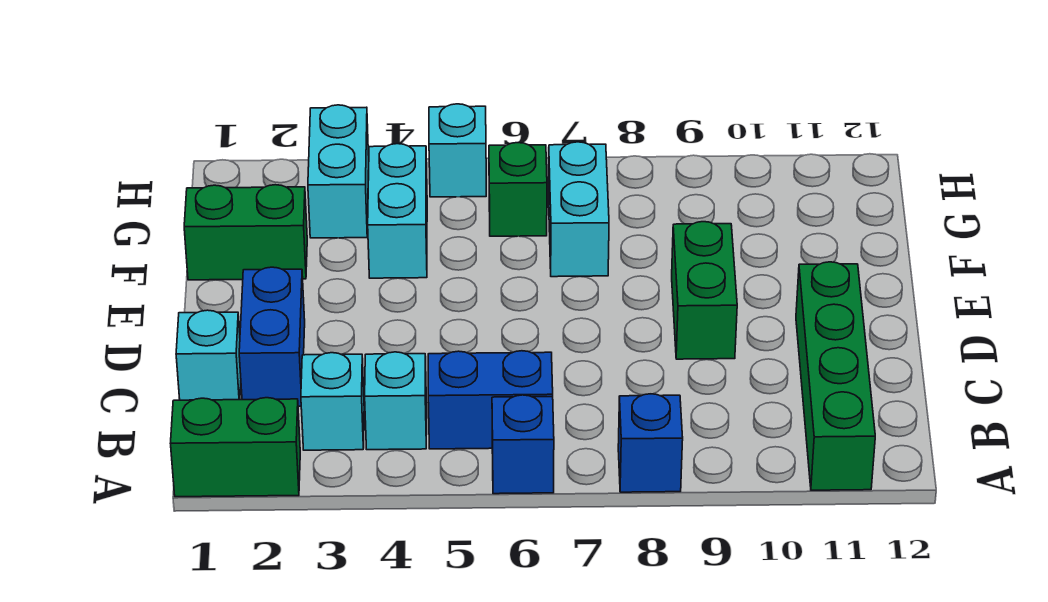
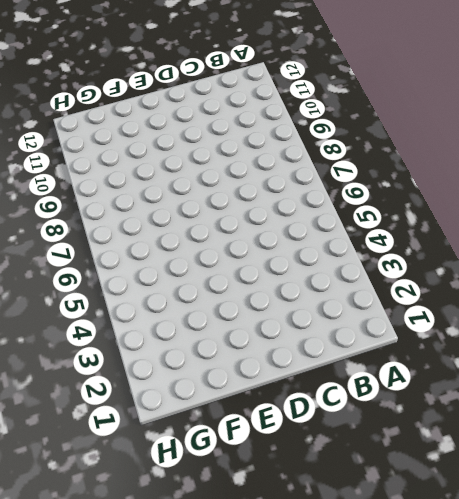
none -> green 1x2 brick [171,398,300,497]
none -> blue 1x1 brick [492,395,554,494]
none -> blue 1x1 brick [618,394,683,492]

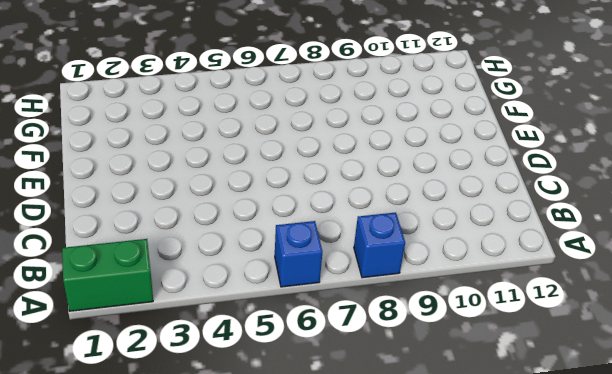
none -> green 1x4 brick [796,262,875,490]
none -> cyan 1x1 brick [301,353,364,450]
none -> cyan 1x1 brick [365,352,427,450]

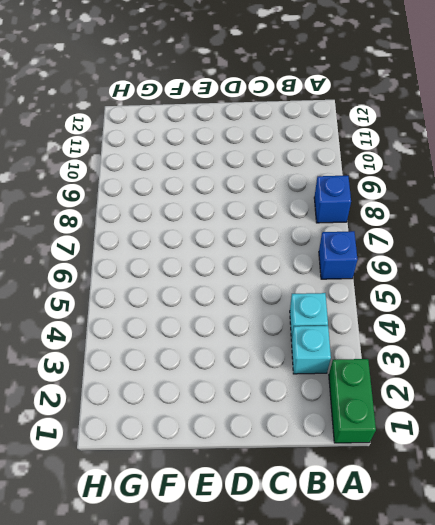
none -> green 1x4 brick [796,262,875,490]
none -> blue 1x2 brick [428,351,553,449]
none -> cyan 1x1 brick [176,310,241,400]

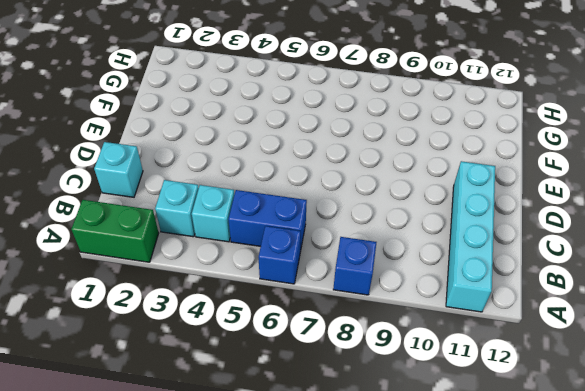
cyan 1x4 brick [446,161,495,312] -> green 1x4 brick [796,262,875,490]
none -> blue 1x2 brick [239,267,305,406]
none -> green 1x2 brick [672,222,737,359]
none -> green 1x2 brick [184,185,307,280]

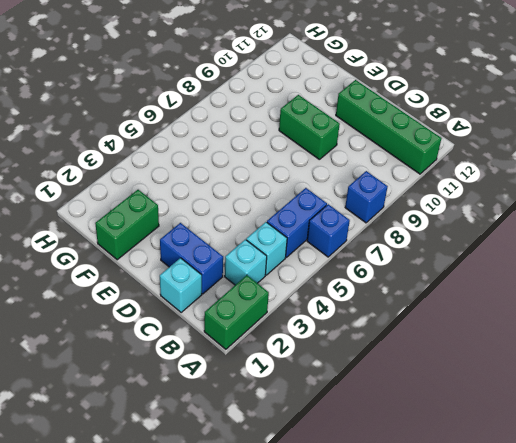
none -> cyan 1x2 brick [368,144,427,278]
none -> cyan 1x2 brick [549,142,609,277]
none -> cyan 1x2 brick [308,105,369,238]

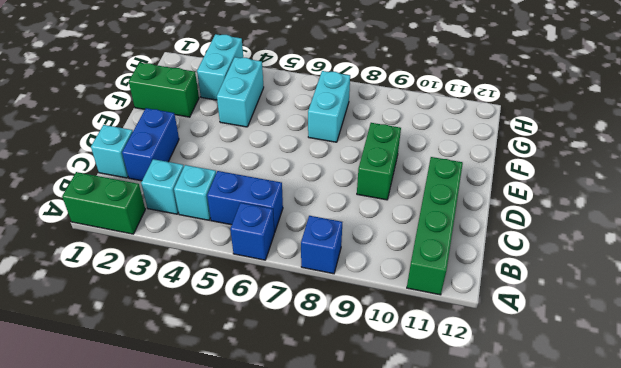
none -> green 1x1 brick [489,143,547,236]
none -> cyan 1x1 brick [429,104,486,197]

